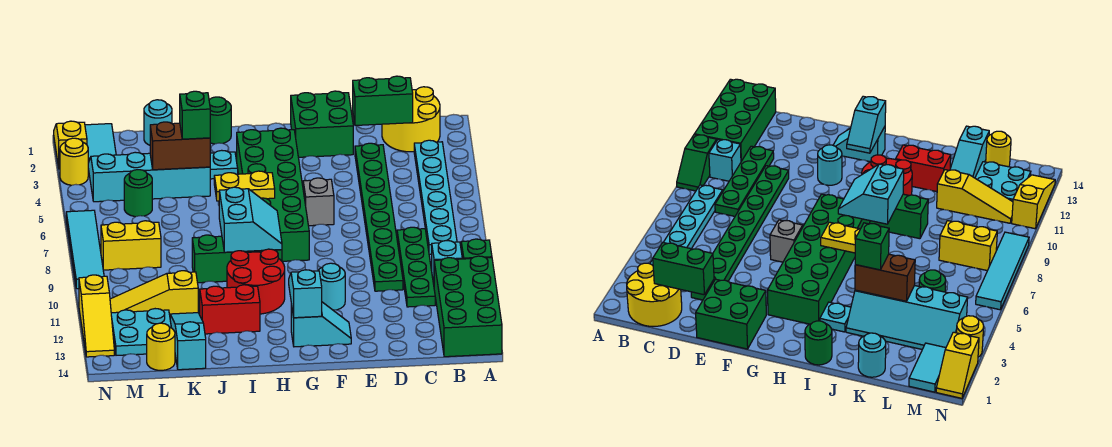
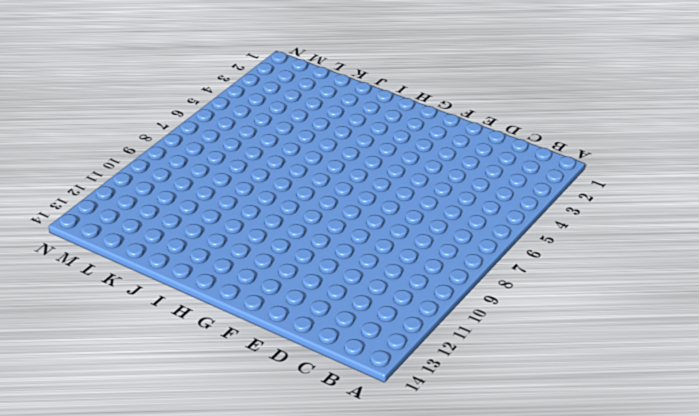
none -> green 1x2 slope [460,239,492,259]
none -> green 2x4 brick [434,256,502,357]
none -> yellow 2x2 round brick [382,87,440,152]
none -> cyan 1x6 plate [414,140,457,254]

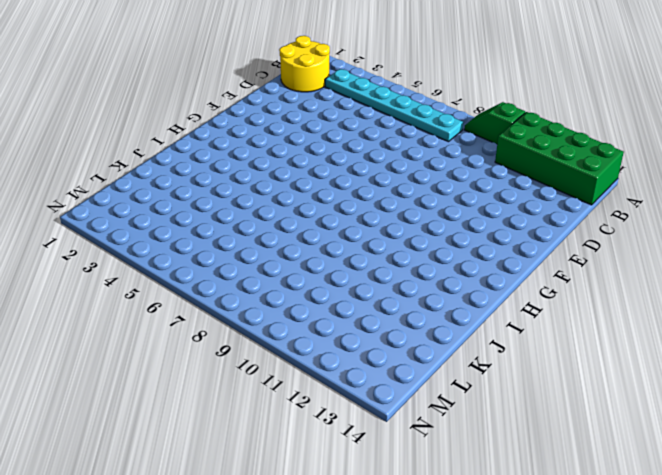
none -> cyan 1x1 brick [432,240,462,284]
none -> green 1x4 plate [397,227,435,307]
none -> green 1x8 plate [355,143,403,291]
none -> green 2x2 brick [291,91,353,157]

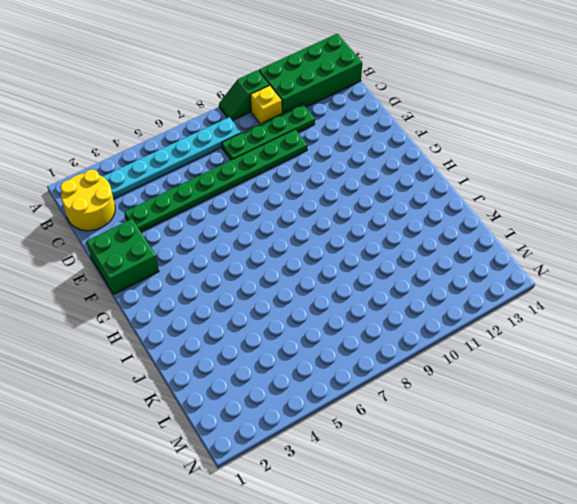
yellow 1x1 brick [251,86,282,124] -> cyan 1x1 brick [432,240,462,284]
none -> grey 1x1 brick [303,178,334,226]
none -> cyan 1x1 round brick [318,263,345,310]
none -> cyan 1x2 slope [291,302,351,347]
none -> green 2x6 brick [237,128,309,261]

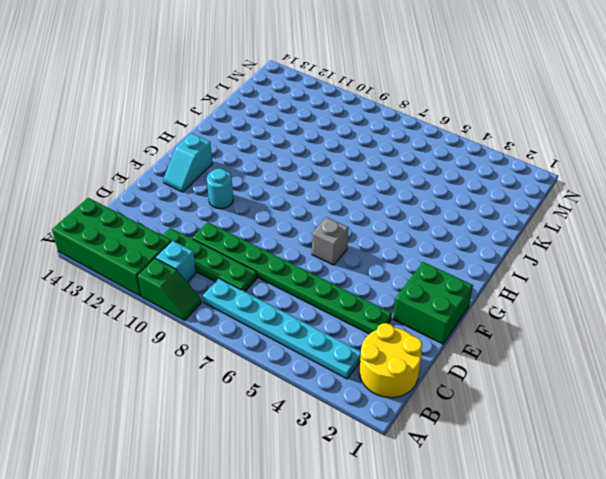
none -> green 2x6 brick [237,128,309,261]
none -> green 1x3 brick [192,235,282,283]
none -> red 2x2 round brick [227,249,285,314]
none -> green 1x1 round brick [209,97,231,144]

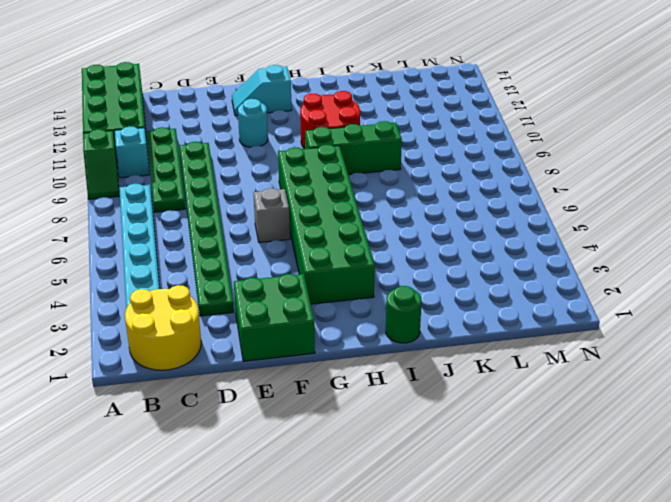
none -> cyan 1x1 plate [210,150,238,179]
none -> red 1x2 brick [200,285,260,334]
none -> cyan 2x4 slope [88,152,210,202]
none -> cyan 1x1 round brick [144,100,172,145]

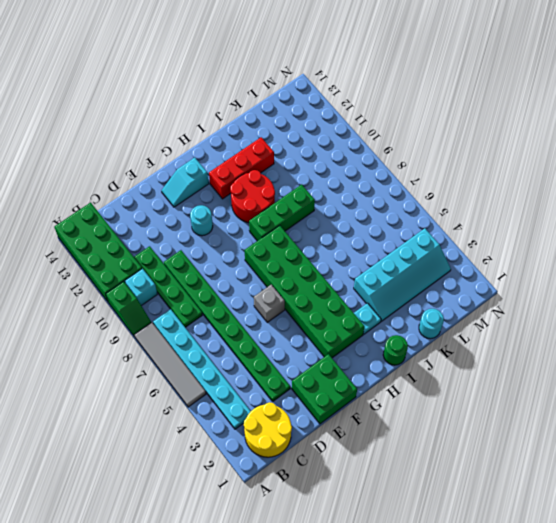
grey 1x4 tile [134,322,206,407] -> none
red 1x3 brick [209,137,274,199] -> red 1x2 brick [200,285,260,334]
none -> yellow 1x3 slope [110,271,198,315]
none -> cyan 1x3 slope [170,313,206,370]
none -> green 1x1 round brick [124,170,152,217]
none -> yellow 1x2 brick [101,221,161,270]

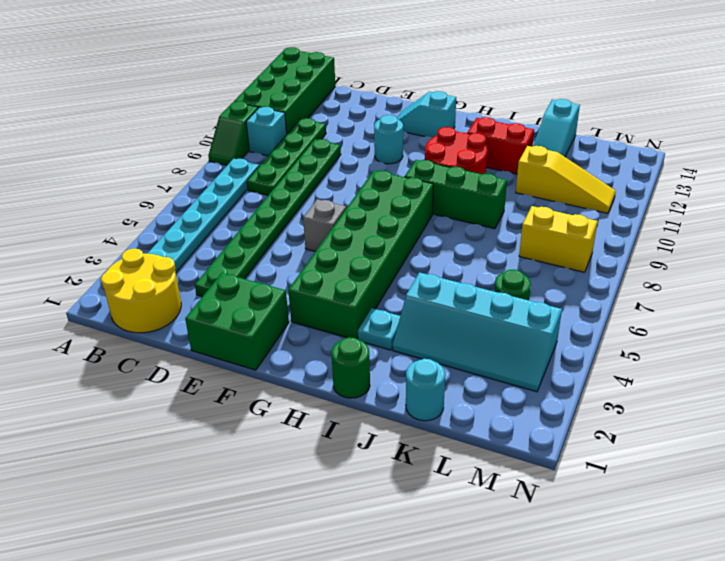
none -> cyan 2x2 plate [111,309,171,355]
none -> yellow 1x1 round brick [147,323,175,370]
none -> cyan 1x2 tile [85,124,116,163]
none -> yellow 1x2 slope [54,121,87,169]

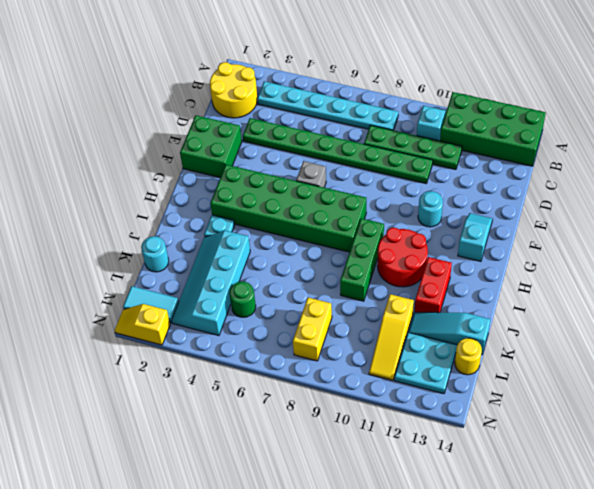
none -> green 1x2 slope [460,239,492,259]
none -> green 1x1 round brick [209,97,231,144]
none -> yellow 1x1 round brick [60,138,88,185]
none -> cyan 1x4 tile [66,210,104,289]

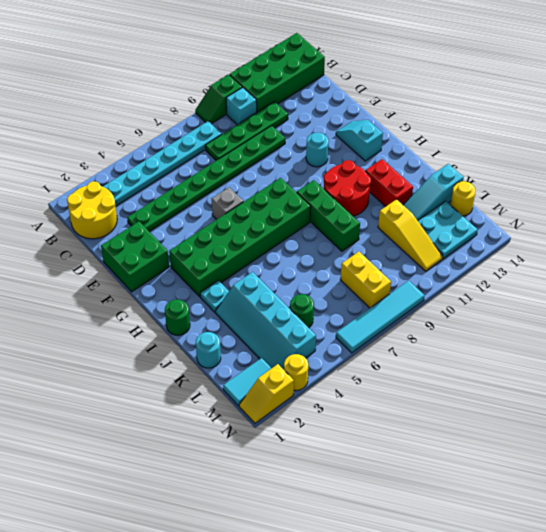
none -> yellow 1x3 slope [79,275,114,357]
none -> green 1x2 brick [353,76,413,125]
none -> cyan 1x2 slope [289,270,322,318]
none -> yellow 1x2 plate [214,171,275,201]

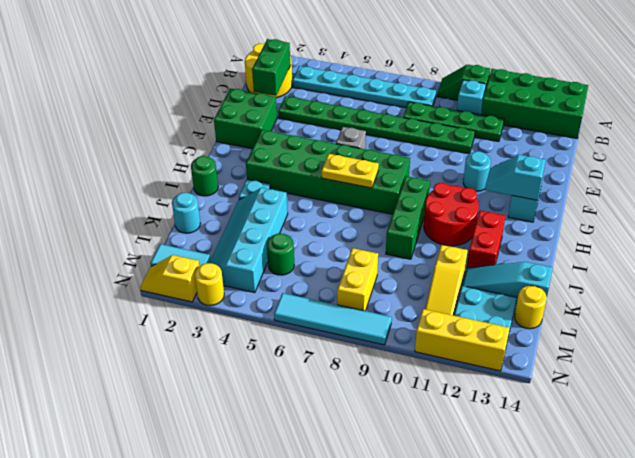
yellow 1x2 plate [321,154,379,188] -> yellow 1x2 plate turned to [214,171,275,201]
yellow 1x3 brick [415,309,509,371] -> yellow 1x3 slope [79,275,114,357]
none -> cyan 2x2 slope [219,187,282,252]
none -> brown 1x2 brick [150,122,210,170]
none -> green 1x1 brick [180,91,210,139]

